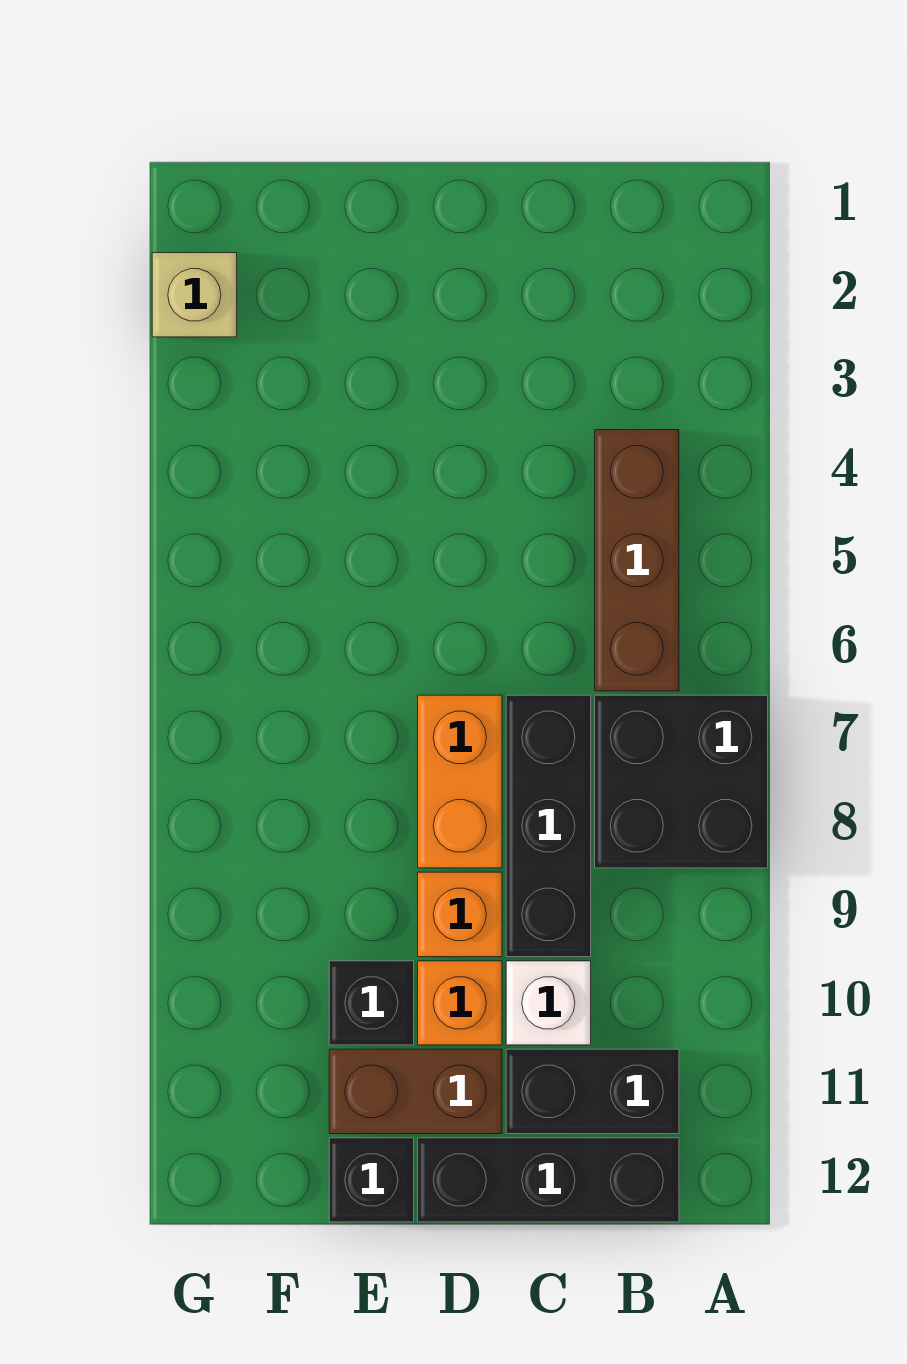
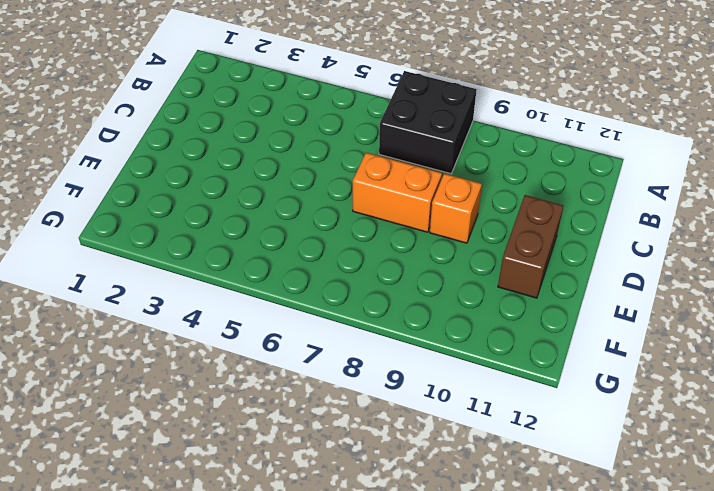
none -> brown 1x3 brick [595,430,679,691]
none -> black 1x2 brick [506,1049,679,1134]
none -> black 1x3 brick [418,1138,679,1222]

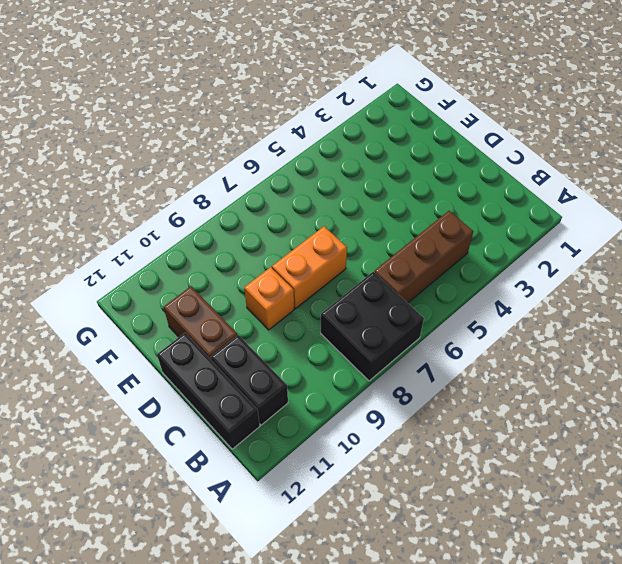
none -> black 1x3 brick [506,695,591,957]
none -> white 1x1 brick [506,961,591,1045]
none -> orange 1x1 brick [418,961,502,1045]

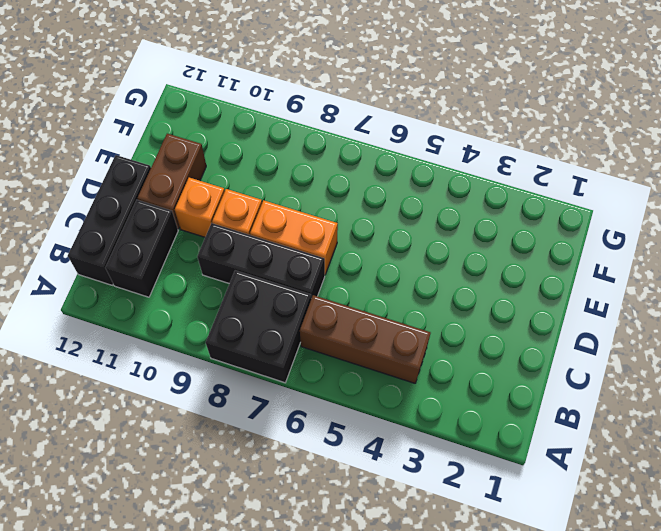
none -> white 1x1 brick [506,961,591,1045]
none -> black 1x1 brick [329,961,414,1045]
none -> black 1x1 brick [329,1138,414,1222]

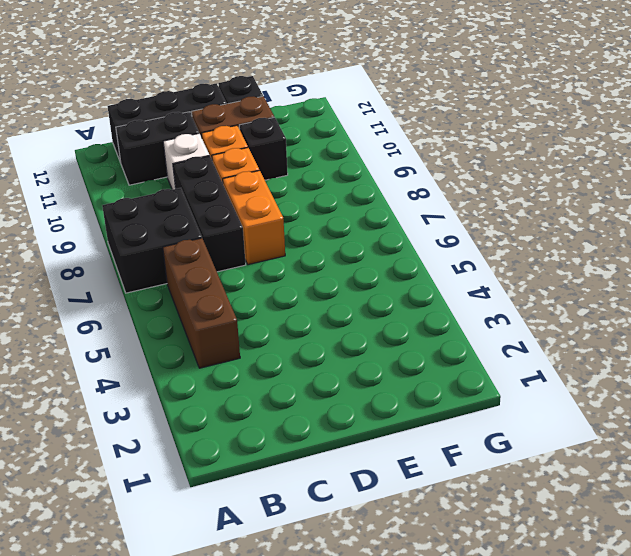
none -> tan 1x1 brick [152,253,237,337]

